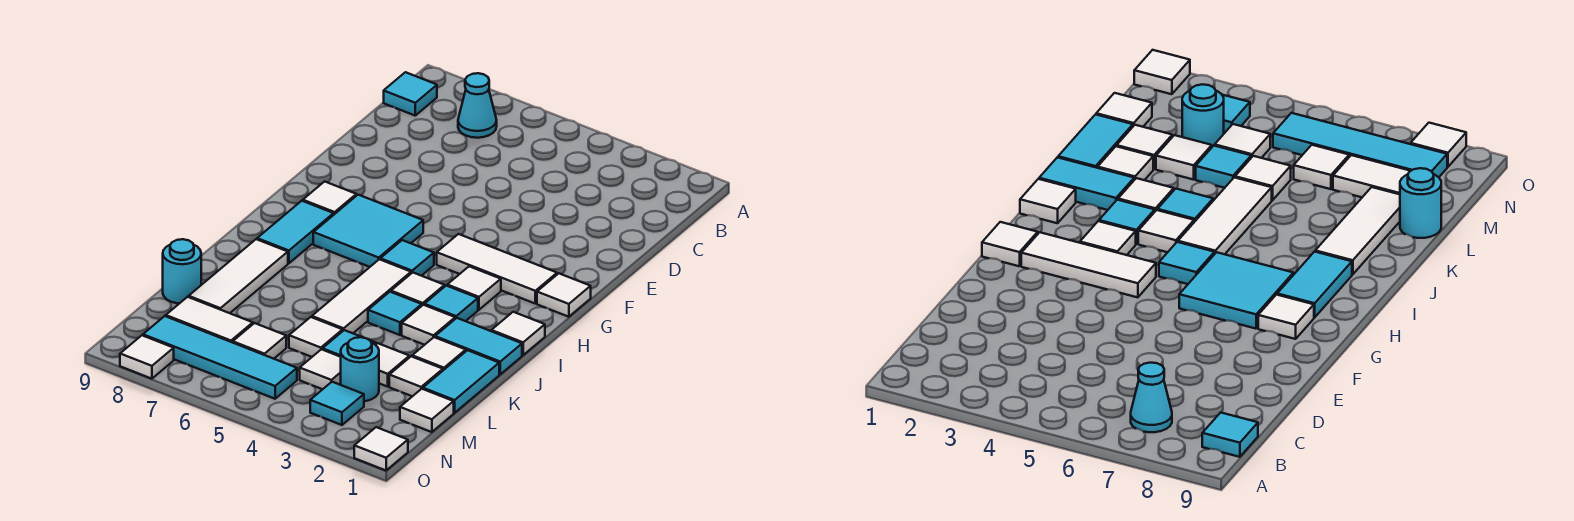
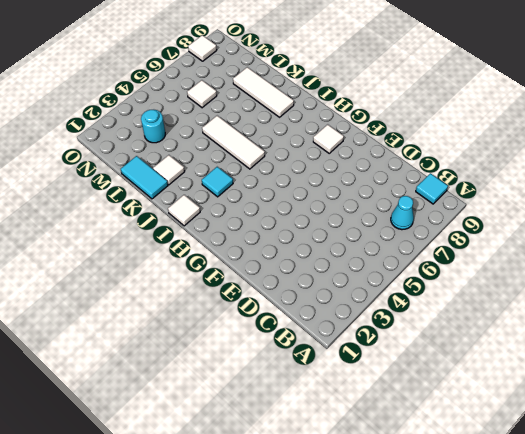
none -> white 1x1 tile [537,273,591,317]
none -> white 1x3 tile [437,234,557,303]
none -> cyan 2x2 tile [313,195,423,267]
none -> white 1x1 tile [447,266,501,310]

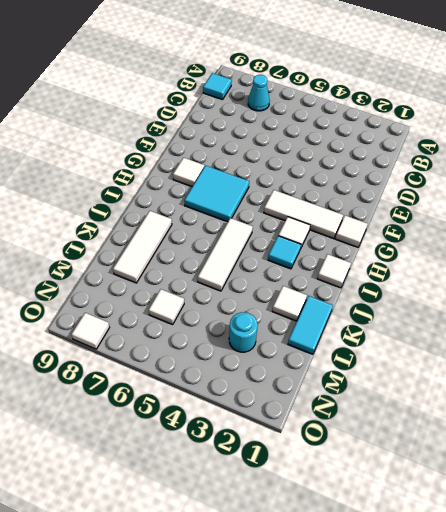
none -> cyan 1x1 tile [380,240,434,276]
none -> cyan 1x2 tile [257,201,334,263]
none -> white 1x1 tile [391,272,445,305]
none -> cyan 1x2 tile [435,318,522,374]

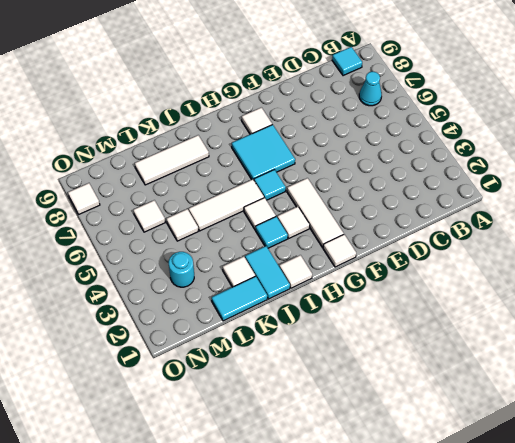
none -> cyan 1x2 tile [257,201,334,263]
none -> white 1x1 tile [402,305,455,345]
none -> cyan 1x1 tile [368,292,422,335]
none -> white 1x1 tile [389,356,443,396]

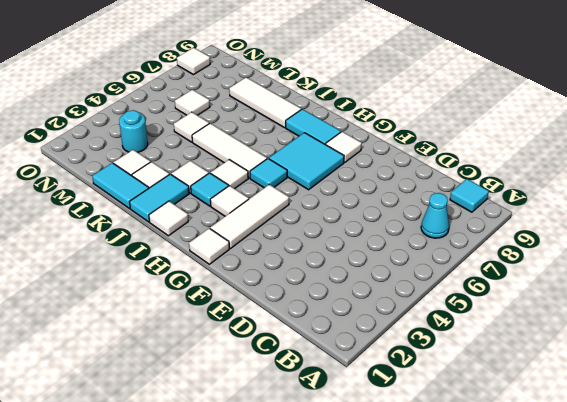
none -> cyan 1x1 tile [368,292,422,335]
none -> white 1x1 tile [376,343,410,387]
none -> cyan 1x1 tile [322,330,376,357]
none -> cyan 1x1 round brick [163,239,201,304]

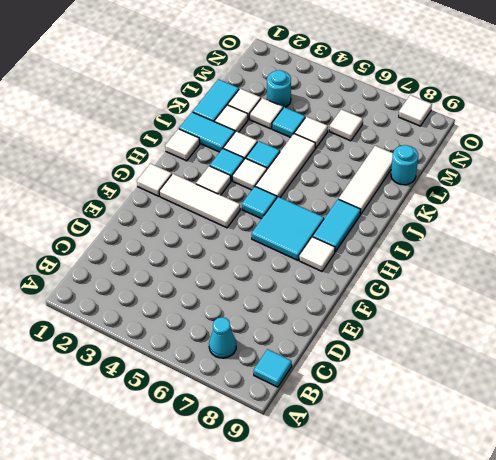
none -> white 1x1 tile [400,389,454,432]
none -> white 1x1 tile [300,349,341,389]
none -> white 1x2 tile [166,297,253,342]
none -> cyan 1x1 tile [310,382,364,425]

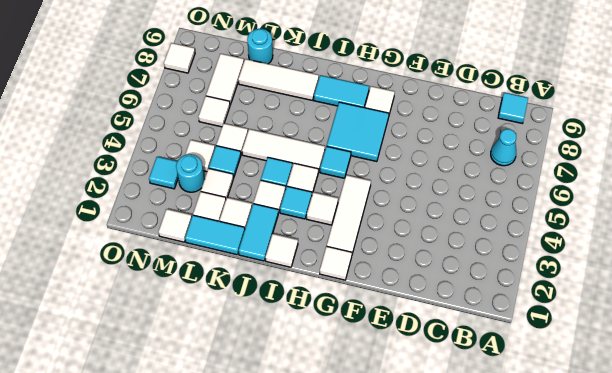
none -> cyan 1x4 tile [143,316,297,399]
none -> white 1x1 tile [354,427,408,470]

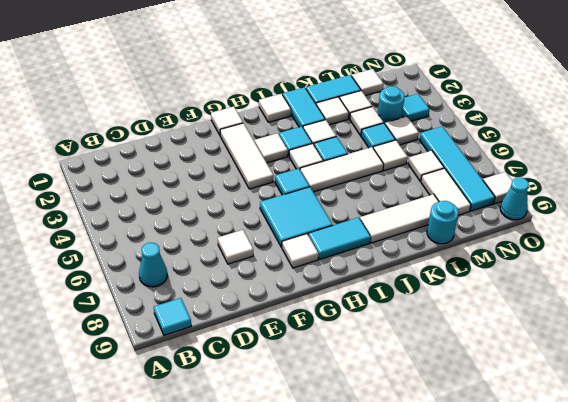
white 1x1 tile [218,230,253,264] -> white 1x1 tile moved to [354,427,408,470]
cyan 1x1 cone [500,177,529,220] -> none

